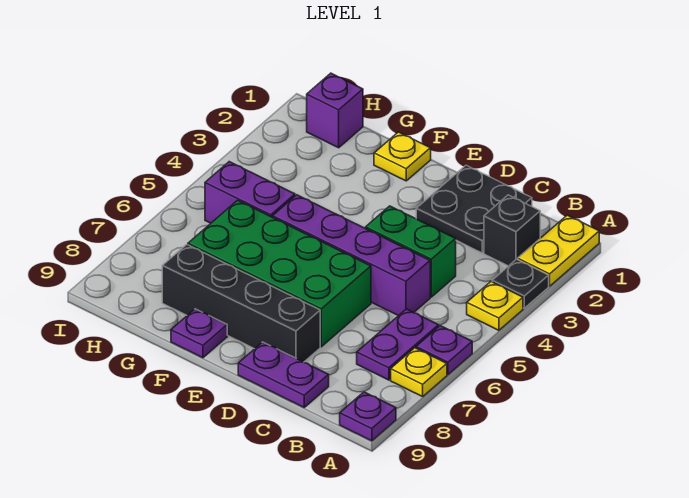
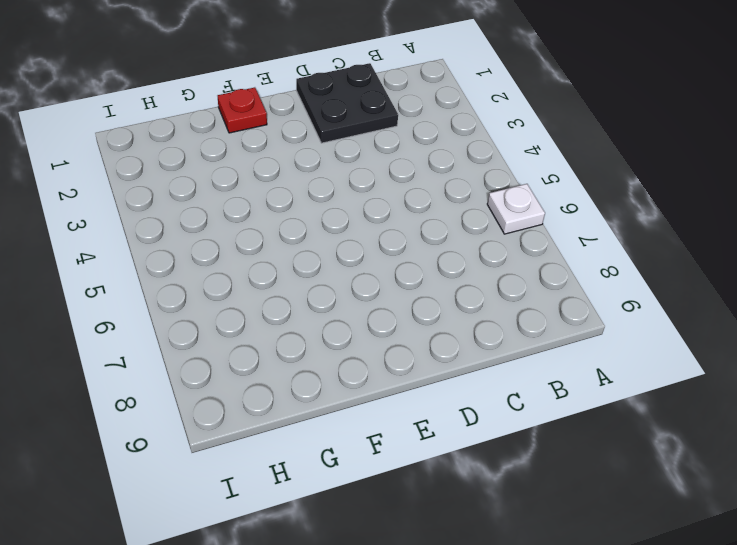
white 1x1 plate [487,184,545,234] -> purple 1x1 plate [416,326,472,374]
red 1x1 plate [218,87,267,133] -> yellow 1x1 plate [374,132,431,181]
none -> yellow 1x2 plate [518,215,599,286]
none -> black 1x1 plate [492,259,549,308]
none -> yellow 1x1 plate [467,282,523,330]

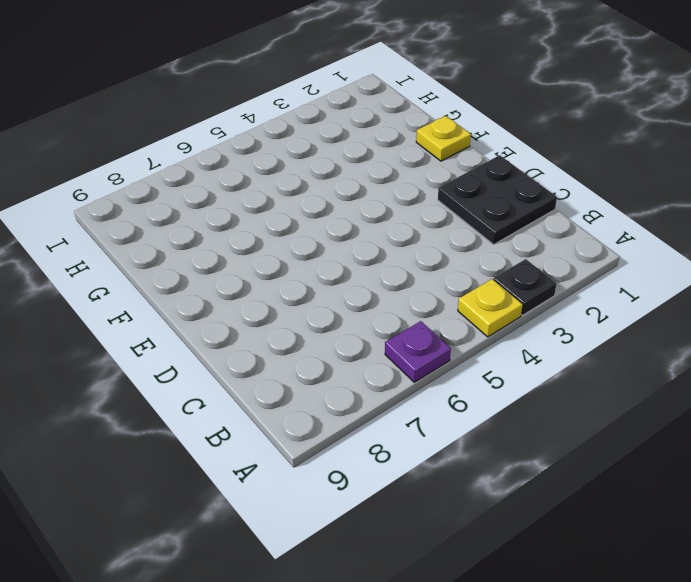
none -> yellow 1x2 plate [518,215,599,286]
none -> yellow 1x1 plate [391,348,447,397]
none -> purple 1x1 plate [340,392,396,441]

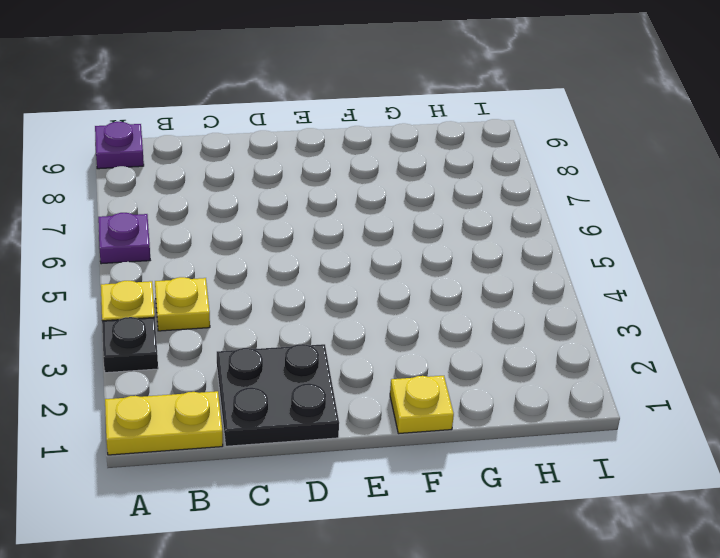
yellow 1x2 plate [105,391,223,455] -> yellow 1x2 plate turned to [518,215,599,286]
yellow 1x1 plate [155,277,210,331] -> yellow 1x1 plate moved to [391,348,447,397]
none -> black 1x1 brick [484,195,540,266]
none -> purple 1x2 plate [357,309,439,380]
none -> green 1x2 brick [365,206,456,297]

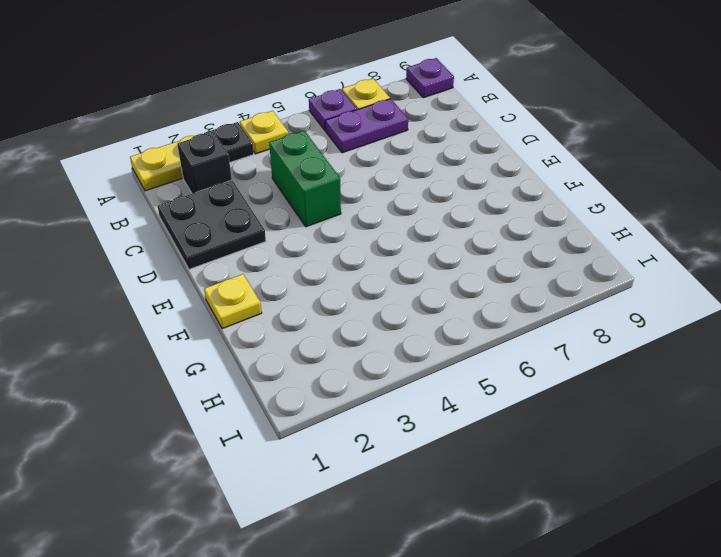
none -> purple 1x4 brick [273,195,430,316]
none -> purple 1x2 plate [238,342,329,407]
none -> green 2x4 brick [188,200,371,347]

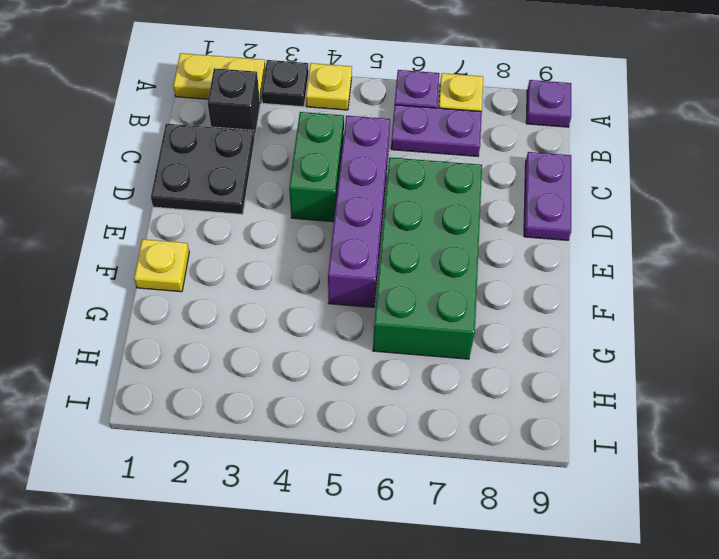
none -> black 1x4 brick [162,245,320,362]
none -> purple 1x1 plate [171,309,227,358]
none -> purple 1x2 brick [205,162,295,223]

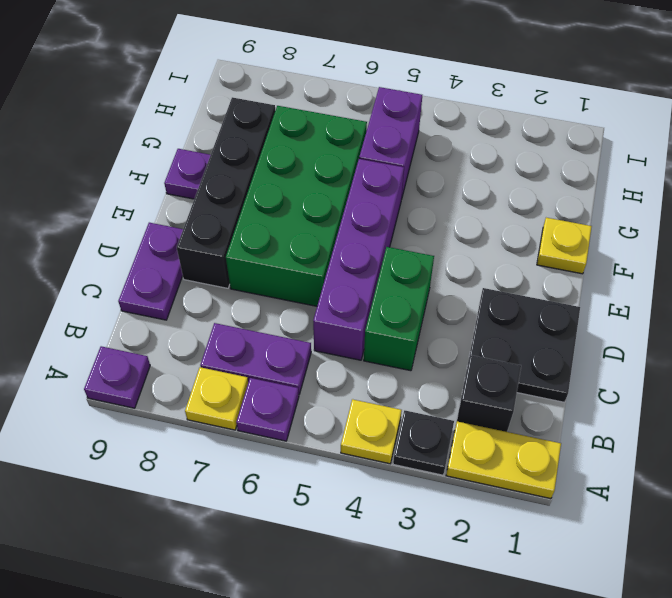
none -> purple 1x1 brick [307,73,363,148]

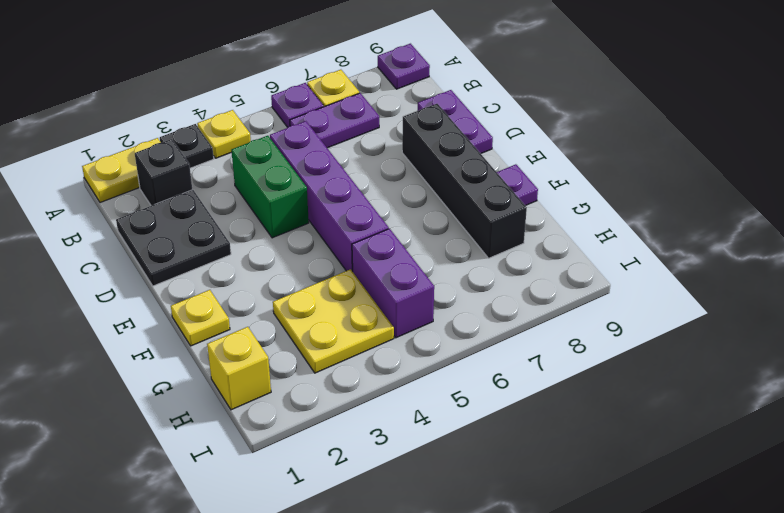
yellow 2x2 plate [273,269,394,373] -> none
yellow 1x1 brick [207,327,271,410] -> purple 1x1 brick [307,73,363,148]
none -> green 2x4 brick [188,200,371,347]

